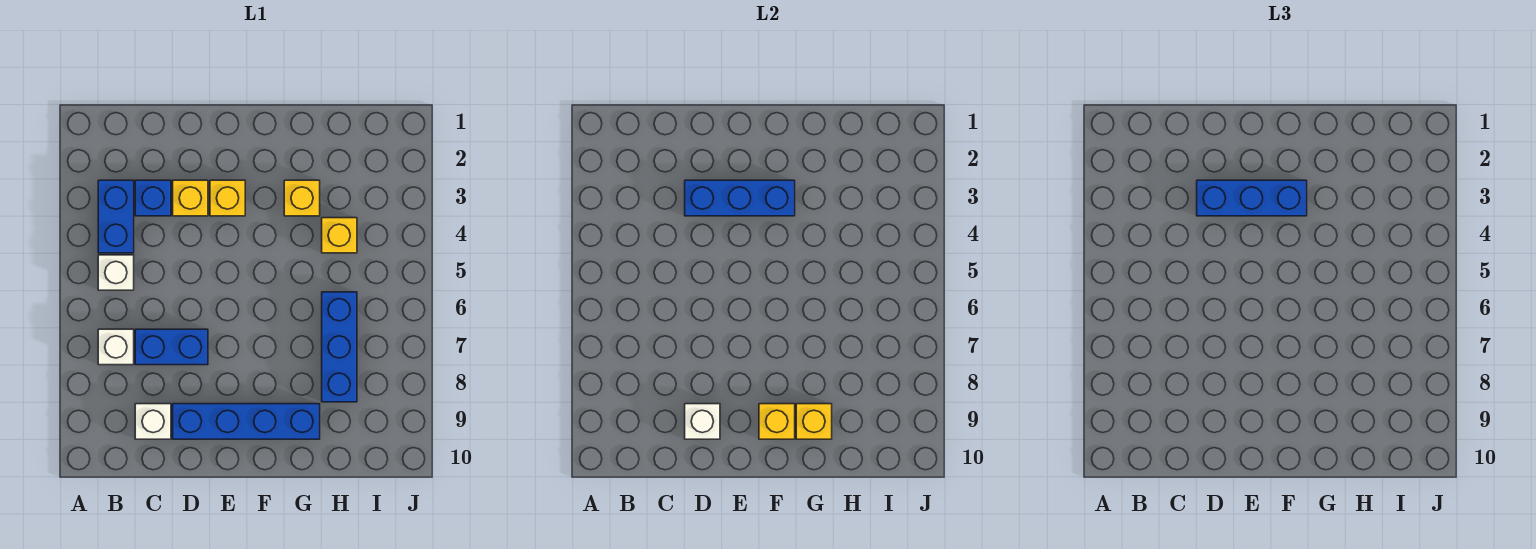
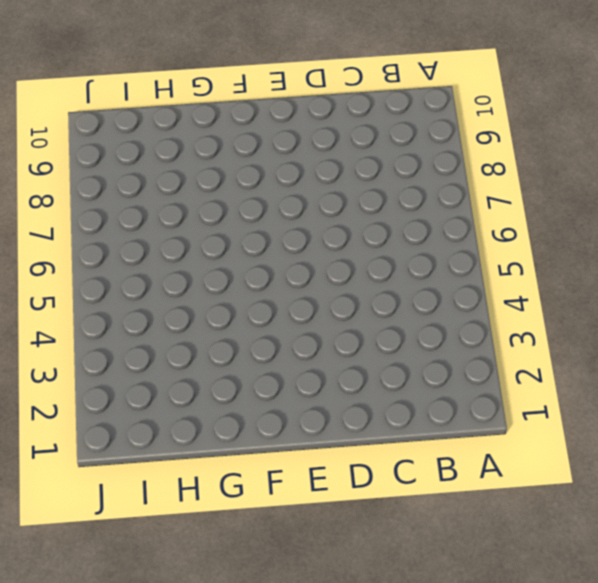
none -> blue 1x2 brick [98,180,134,253]
none -> white 1x1 brick [98,255,134,290]
none -> white 1x1 brick [98,329,134,365]

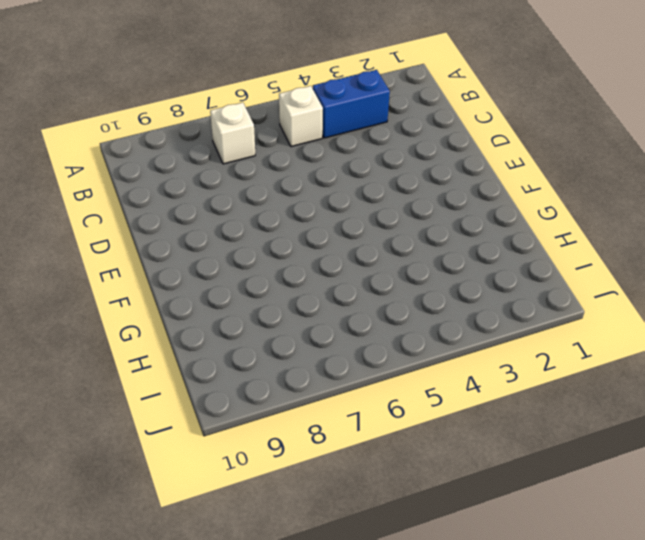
none -> blue 1x1 brick [135,180,171,216]
none -> blue 1x2 brick [135,329,208,365]
none -> white 1x1 brick [135,404,171,439]

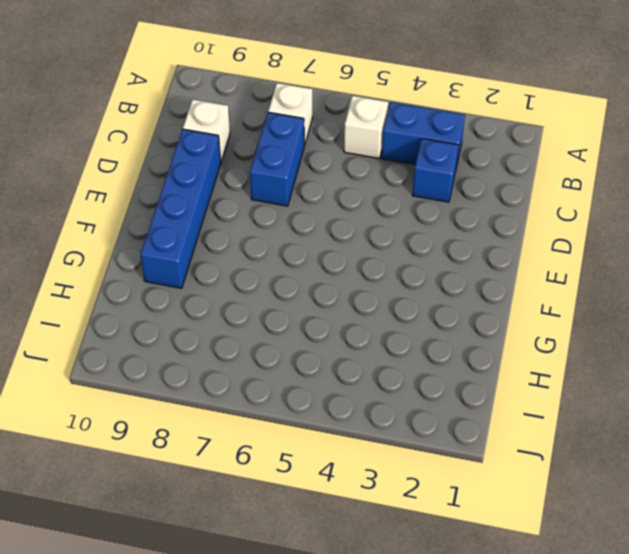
none -> yellow 1x1 brick [173,180,208,216]
none -> yellow 1x1 brick [210,180,245,216]
none -> yellow 1x1 brick [284,180,320,216]

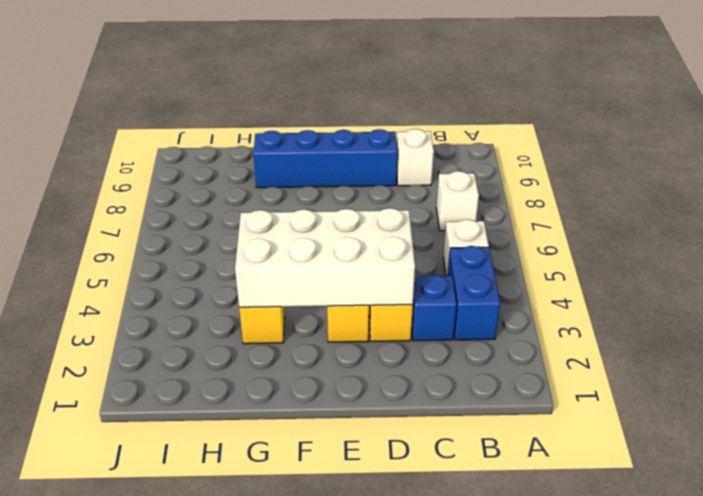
white 2x4 brick [235,208,415,308] -> blue 1x3 brick [685,180,795,216]
none -> blue 1x2 brick [135,329,208,365]
none -> yellow 1x1 brick [322,218,357,253]
none -> blue 1x3 brick [322,292,357,402]

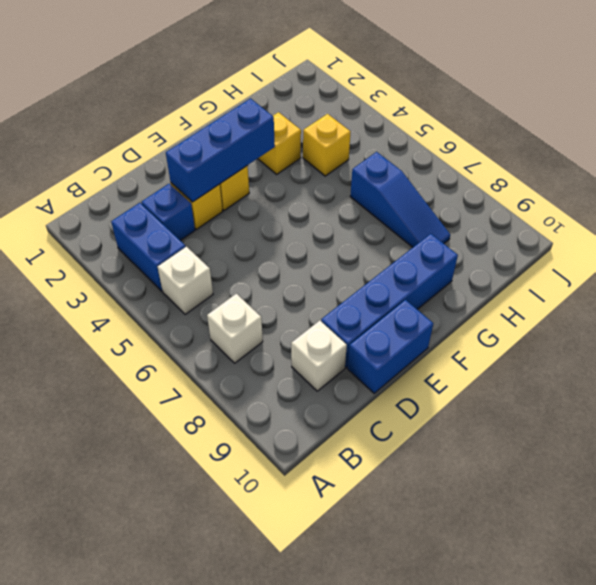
blue 1x2 brick [348,300,433,393] -> blue 1x2 brick moved to [135,329,208,365]
blue 1x3 slope [350,152,450,247] -> blue 1x3 brick [322,292,357,402]
none -> white 1x1 brick [685,404,720,439]
none -> yellow 1x1 brick [759,404,795,439]
none -> yellow 1x1 brick [796,404,832,439]

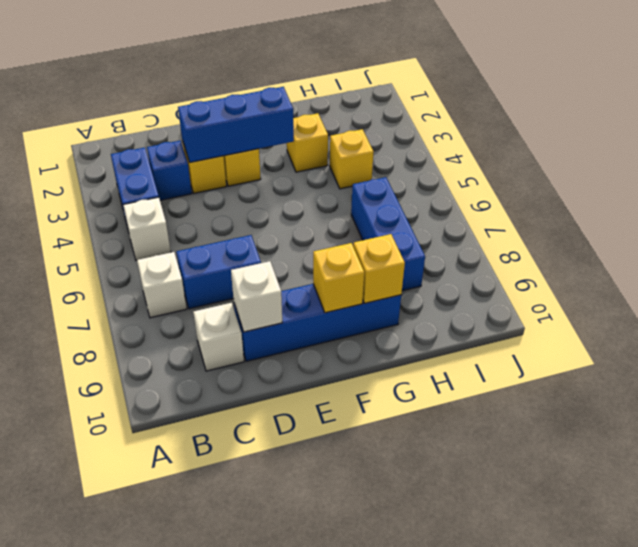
none -> blue 1x3 brick [1197,180,1307,216]

